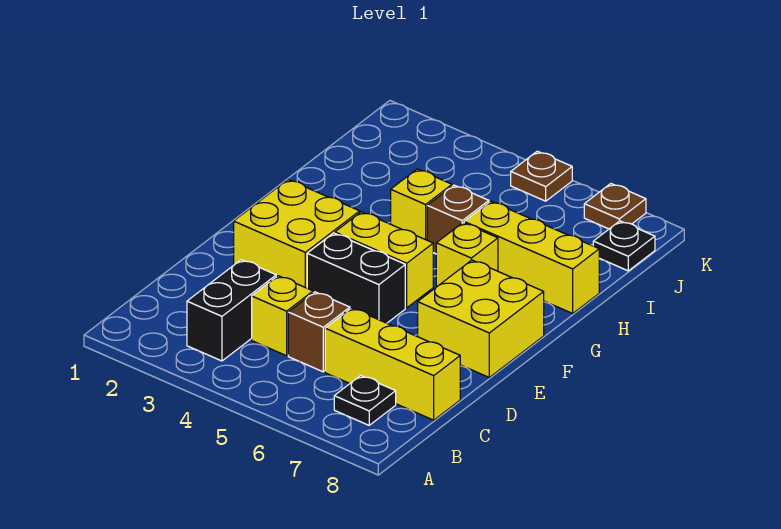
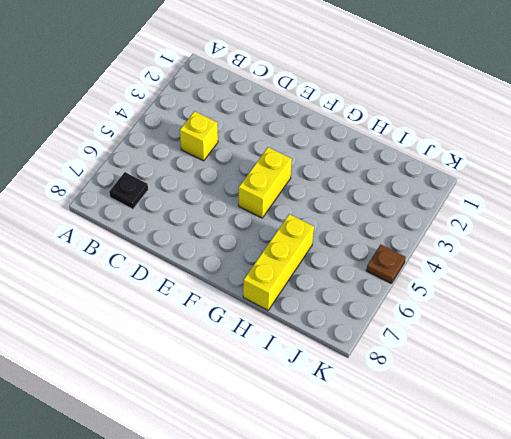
none -> black 1x2 brick [187,260,276,361]
none -> brown 1x1 brick [288,292,350,372]
none -> yellow 1x3 brick [325,308,460,420]

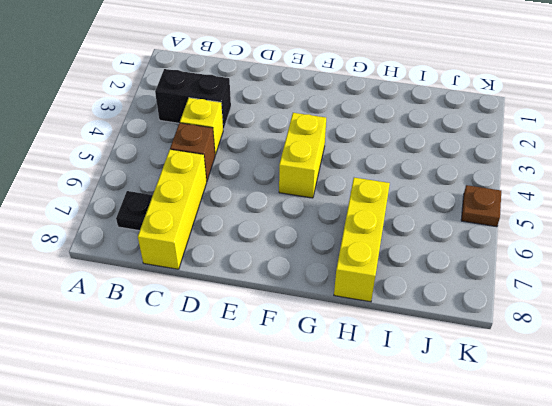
none -> yellow 2x2 brick [234,180,360,288]
none -> black 1x2 brick [307,233,405,323]
none -> yellow 2x2 brick [418,260,544,377]

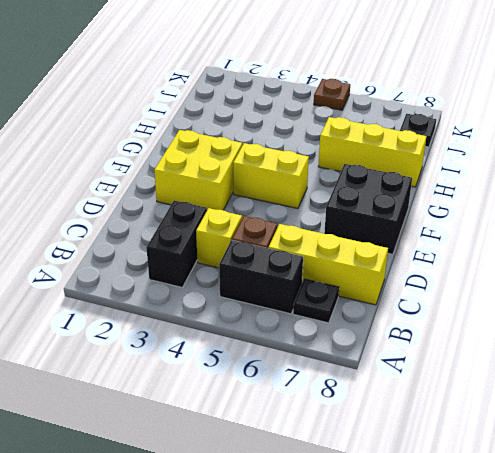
black 1x2 brick [219,240,303,314] -> black 1x2 brick moved to [307,233,405,323]
black 2x2 brick [324,164,412,254] -> yellow 2x2 brick [418,260,544,377]
none -> yellow 1x1 brick [436,223,498,287]
none -> yellow 1x1 brick [391,169,452,240]
none -> brown 1x1 brick [427,185,489,254]

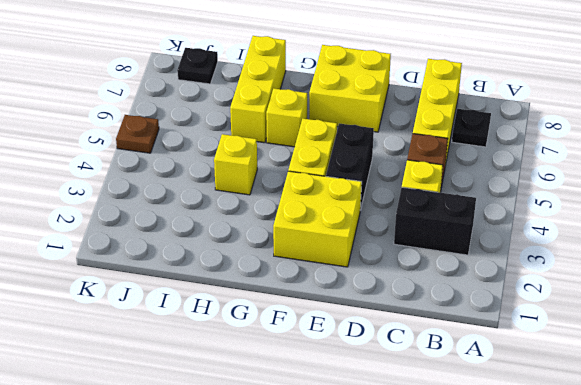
none -> brown 1x1 brick [427,185,489,254]
none -> brown 1x1 plate [584,184,646,229]

